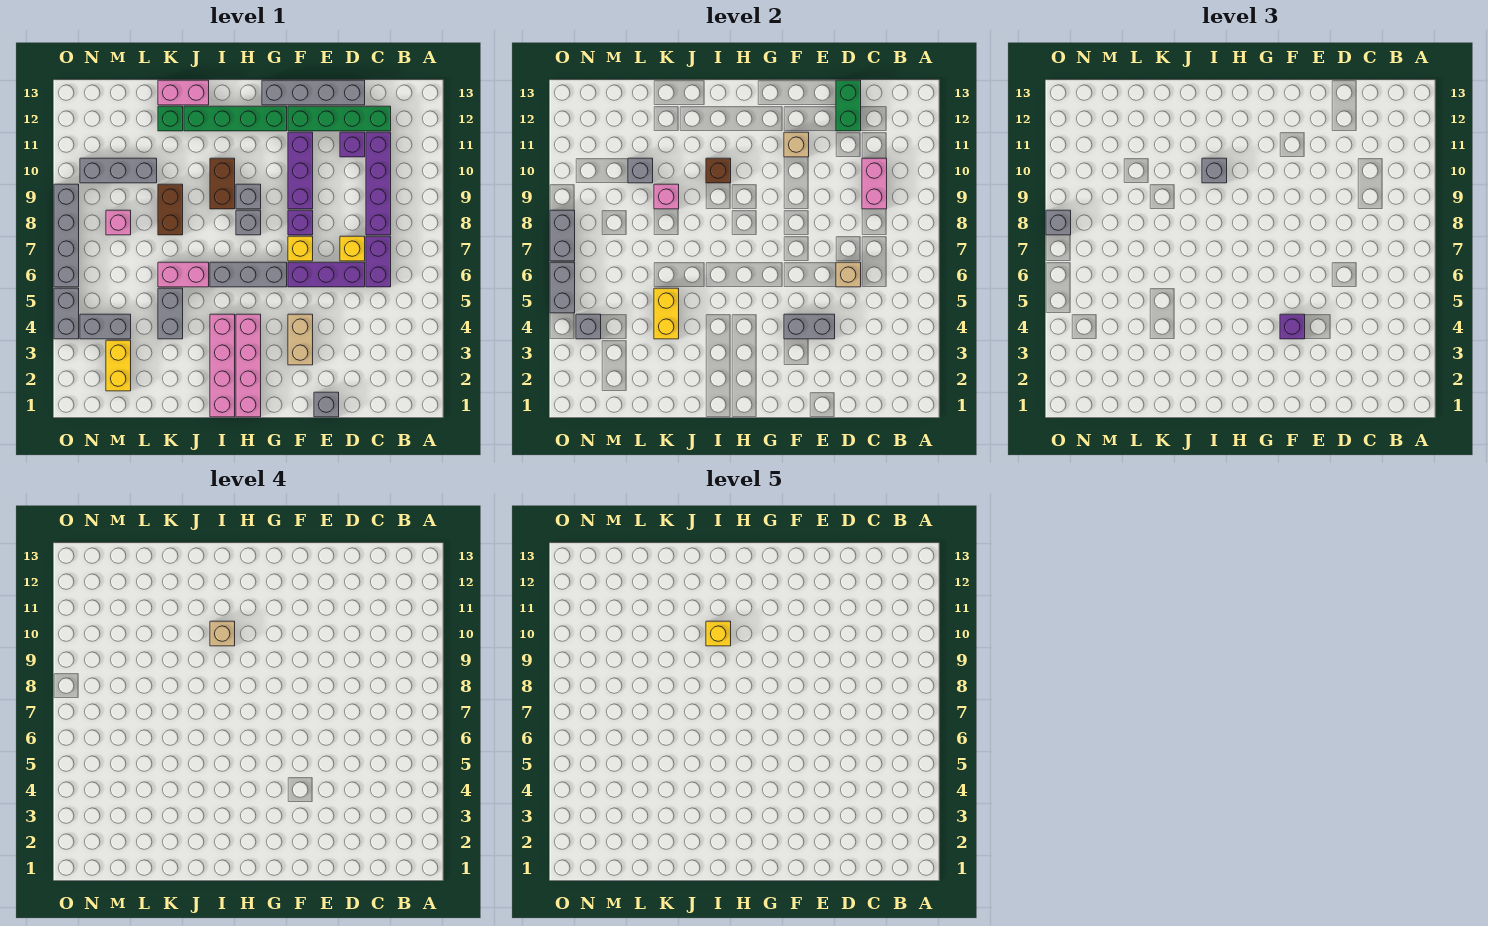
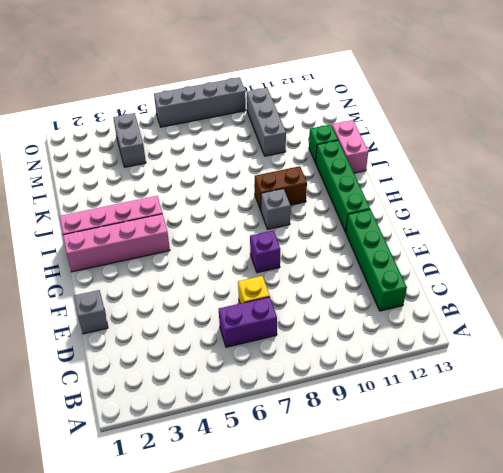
none -> purple 1x4 brick [366,132,391,235]
none -> purple 1x3 brick [288,262,365,287]
none -> purple 1x1 brick [340,132,365,157]
none -> grey 1x4 brick [262,80,365,105]

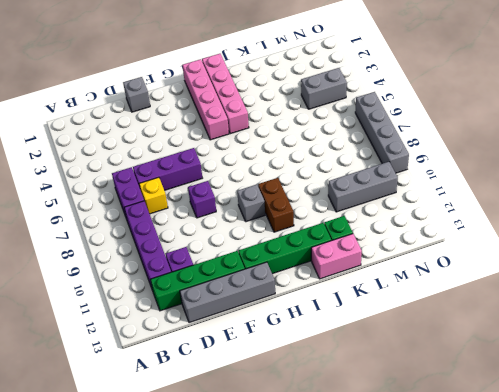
none -> tan 1x2 brick [288,314,313,365]
none -> yellow 1x1 brick [288,236,313,261]
none -> purple 1x3 brick [288,132,313,209]
none -> grey 1x3 brick [210,262,287,287]

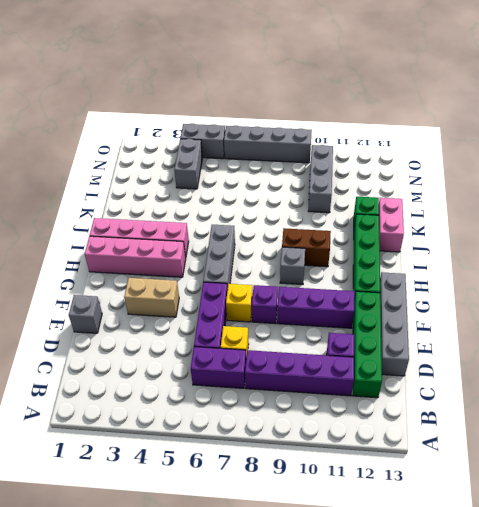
none -> grey 1x1 brick [236,210,261,235]
none -> pink 1x2 brick [158,262,209,287]
none -> grey 1x2 brick [158,288,183,339]
none -> brown 1x2 brick [158,184,183,235]

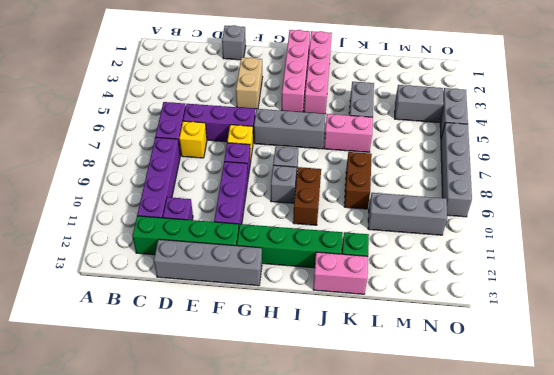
none -> yellow 1x2 brick [106,340,131,391]
none -> pink 1x1 brick [106,210,131,235]
none -> pink 1x2 brick [862,158,887,209]
none -> tan 1x1 brick [836,262,861,287]

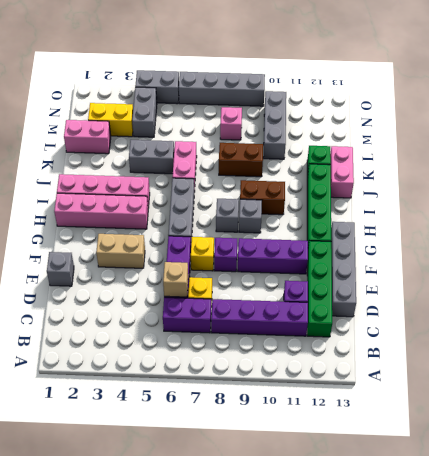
pink 1x2 brick [64,120,111,154] -> pink 1x2 brick moved to [862,158,887,209]
none -> green 1x2 brick [836,80,861,131]
none -> grey 1x2 brick [784,314,835,339]
none -> tan 1x1 brick [784,132,809,157]
none -> brown 1x1 brick [706,158,731,183]

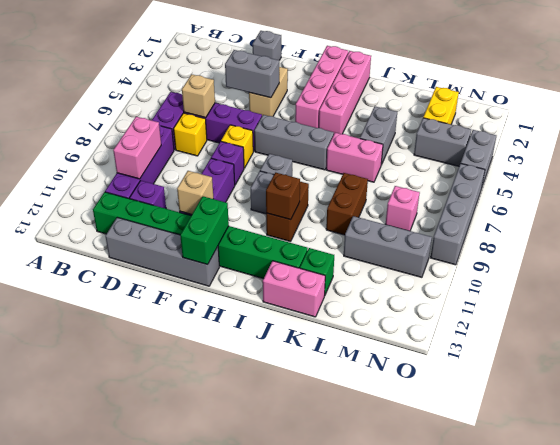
green 1x2 brick [180,196,229,265] -> green 1x2 brick moved to [836,80,861,131]
none -> yellow 1x2 brick [654,288,679,339]
none -> pink 1x1 brick [654,184,679,209]
none -> grey 1x1 brick [628,158,653,183]
none -> grey 1x1 brick [576,314,601,339]

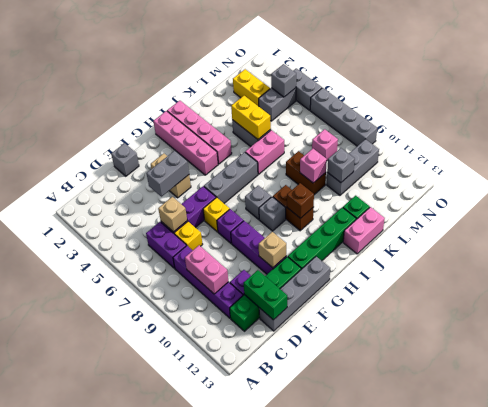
none -> grey 1x2 brick [550,262,575,313]
none -> grey 1x2 brick [550,210,575,261]
none -> purple 1x1 brick [1280,314,1305,339]
none -> grey 1x1 brick [1202,158,1227,183]

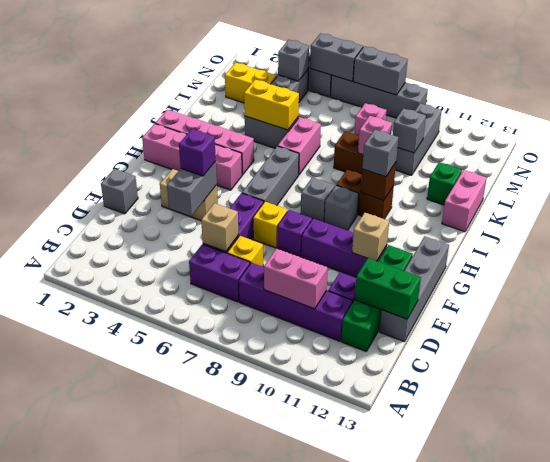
none -> green 1x4 brick [184,106,287,131]
none -> grey 1x1 brick [1046,210,1071,235]
none -> tan 1x1 brick [210,621,235,646]
none -> yellow 1x1 brick [706,621,731,646]

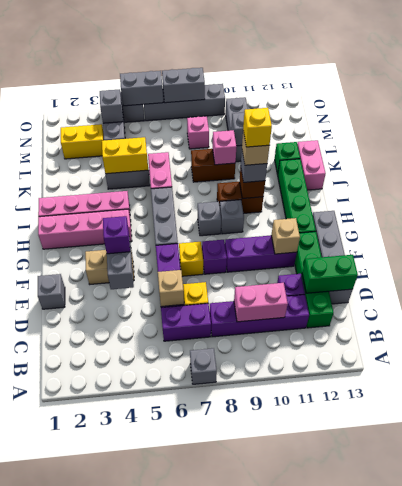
grey 1x1 brick [190,348,217,384] -> grey 1x1 brick moved to [1046,210,1071,235]

